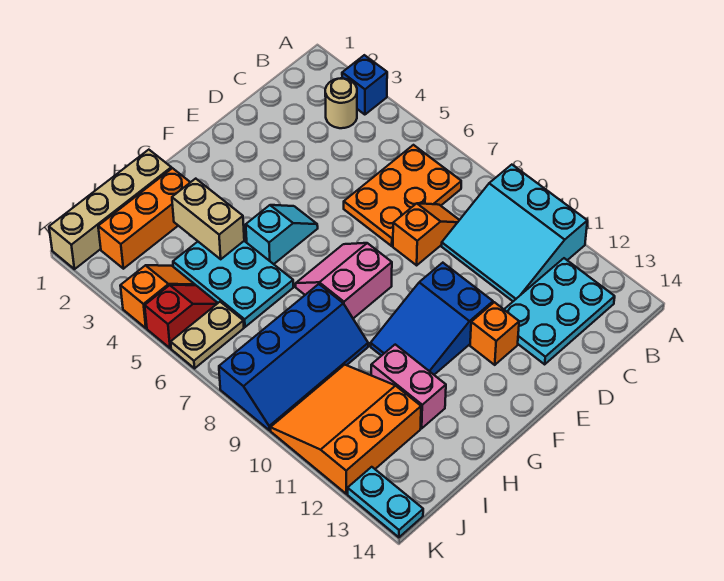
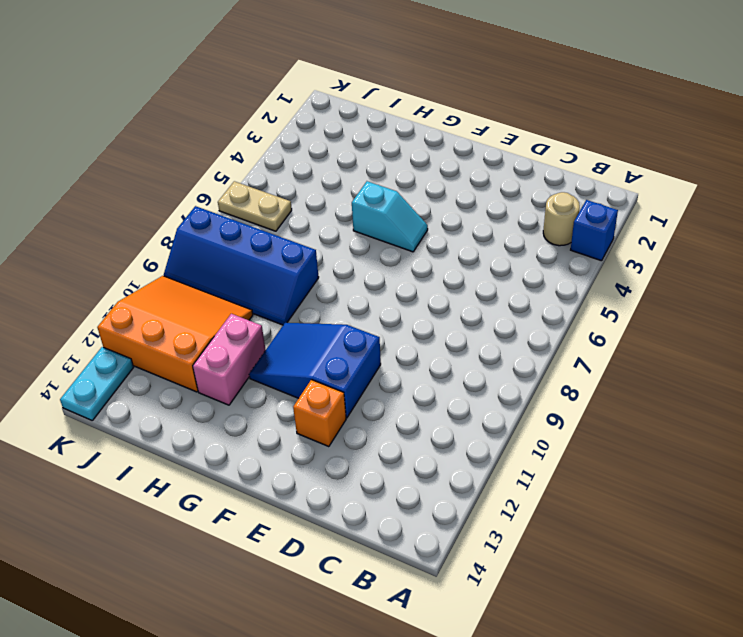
none -> cyan 3x3 slope [442,165,587,301]
none -> orange 2x3 plate [344,145,461,246]
none -> cyan 2x3 plate [504,258,615,364]

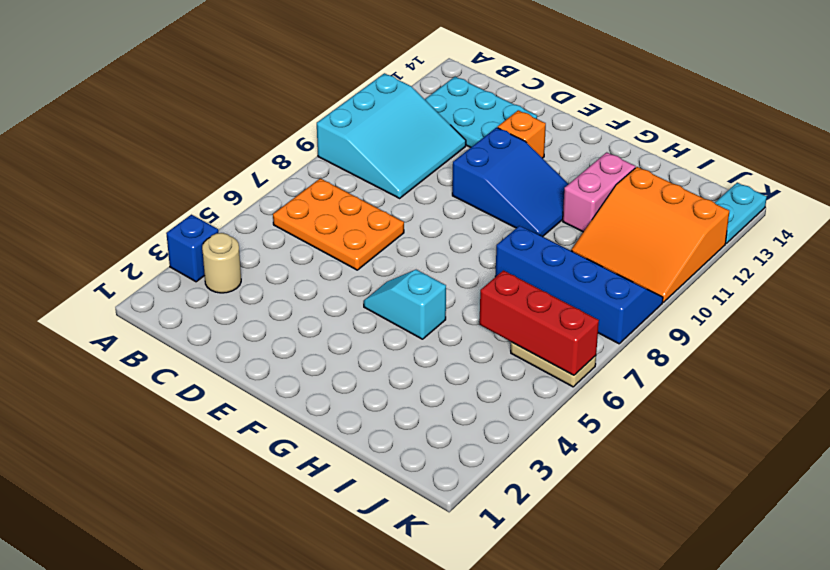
red 1x3 brick [479,270,599,375] -> none
none -> orange 1x2 slope [393,203,459,265]
none -> pink 2x2 slope [296,243,392,318]
none -> tan 1x4 brick [49,150,171,269]

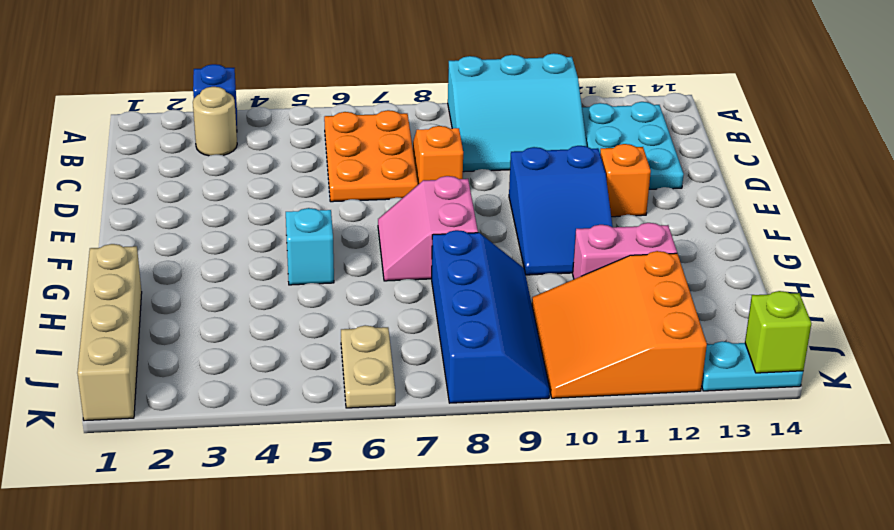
lime 1x1 brick [745,291,811,373] -> none
none -> orange 1x3 brick [98,168,190,269]
none -> cyan 2x3 plate [173,241,293,327]
none -> orange 1x2 slope [120,265,195,328]

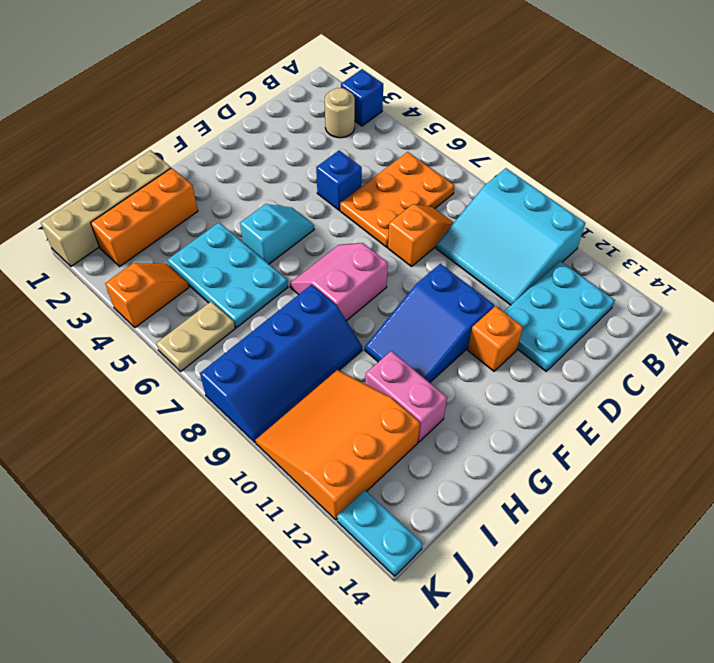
blue 1x1 brick [316,151,362,210] -> none
none -> red 1x2 slope [145,285,218,348]
none -> tan 1x2 brick [172,179,244,259]

